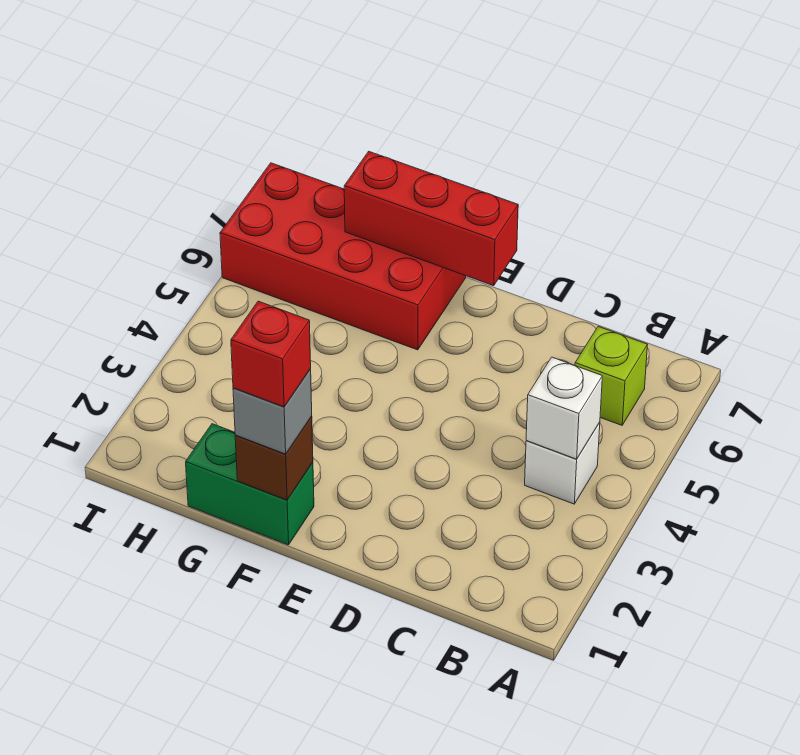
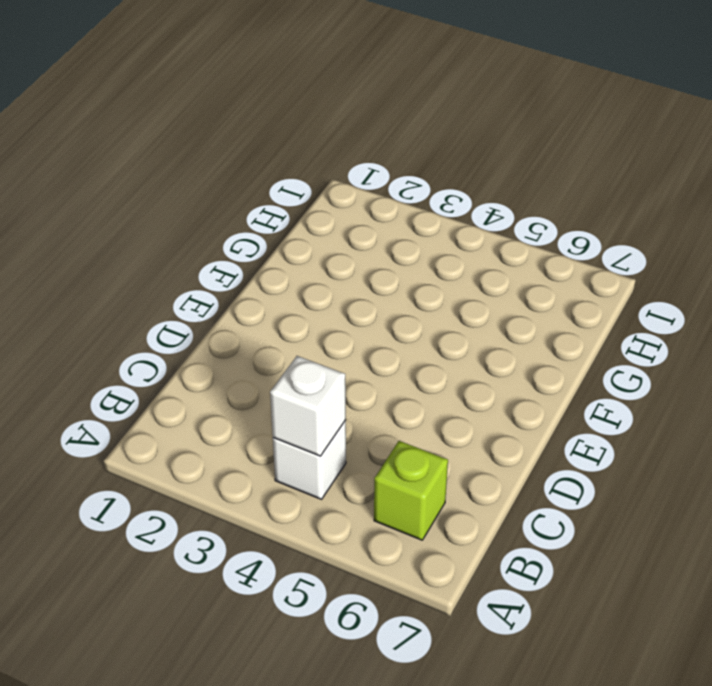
none -> green 1x2 brick [186,424,314,545]
none -> red 2x4 brick [220,163,466,350]

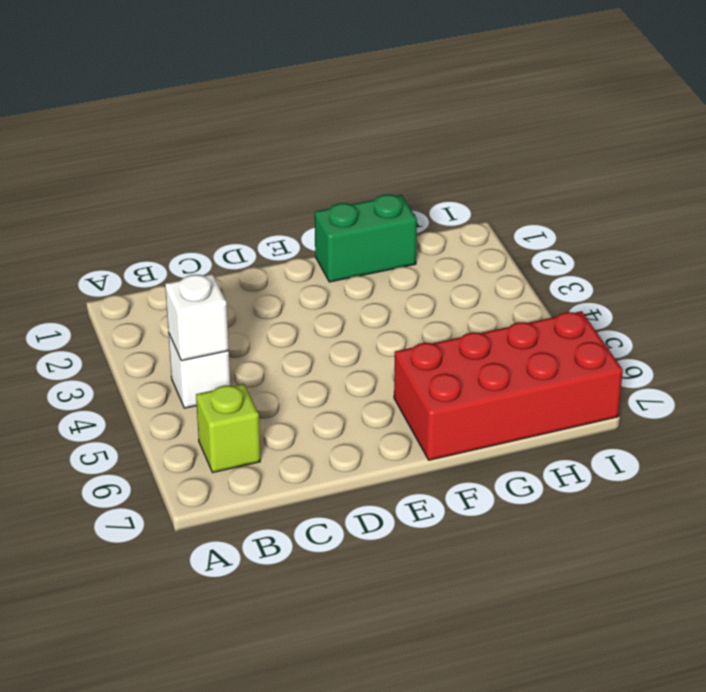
none -> red 1x3 brick [344,151,518,286]
none -> brown 1x1 brick [235,416,313,500]

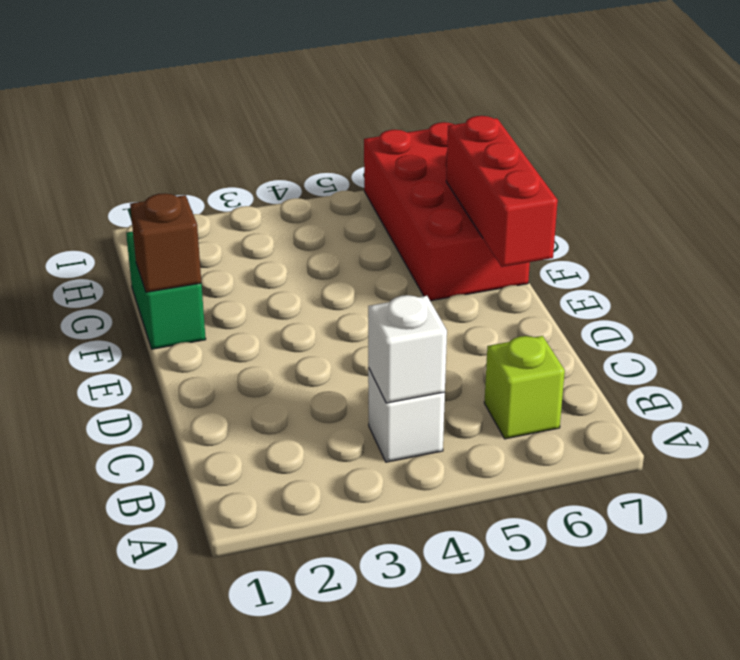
none -> grey 1x1 brick [233,369,312,454]
none -> red 1x1 brick [231,301,311,407]

